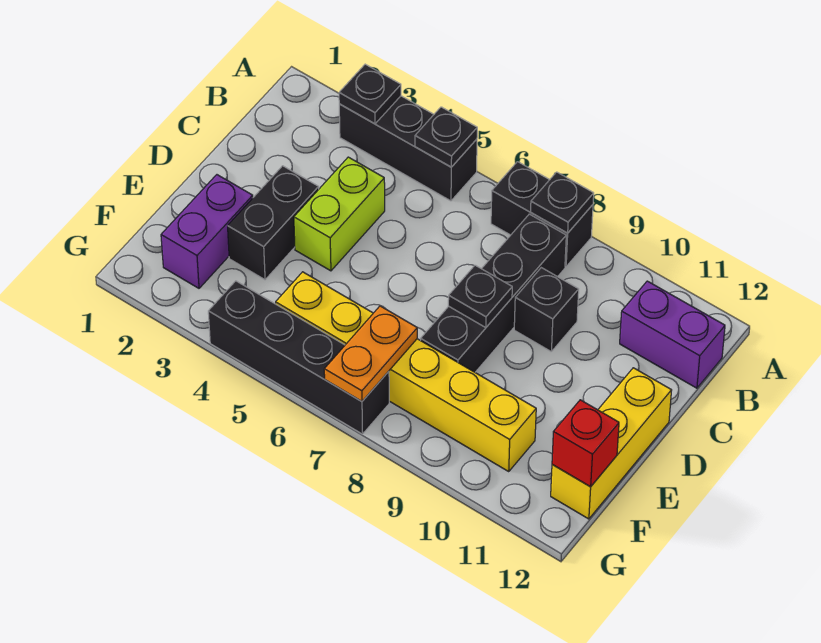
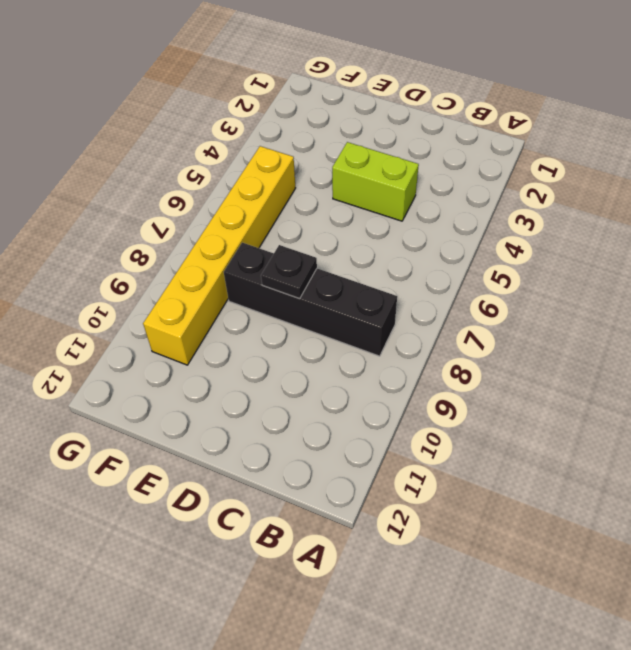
none -> black 1x3 brick [339,96,477,201]
none -> black 1x2 brick [491,162,593,266]
none -> purple 1x2 brick [620,281,725,388]

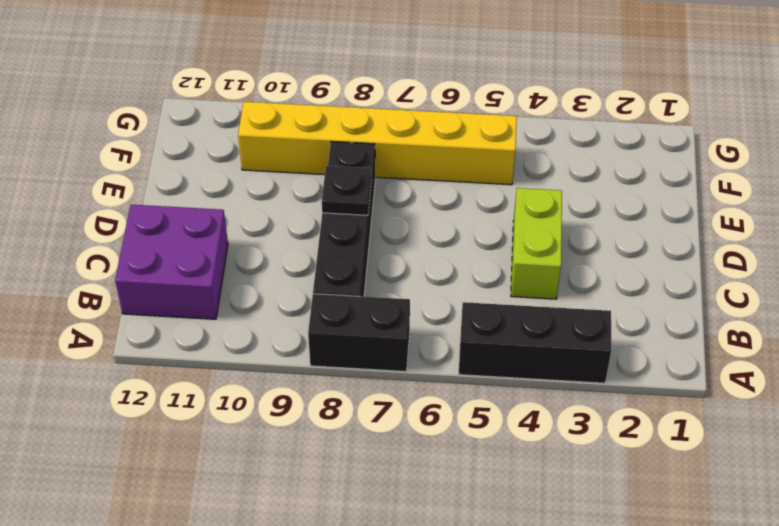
purple 2x2 brick [115,205,228,319] -> purple 1x2 brick [620,281,725,388]
none -> black 1x1 brick [514,268,579,351]
none -> black 1x2 brick [228,166,319,280]
none -> yellow 1x3 brick [551,368,672,519]

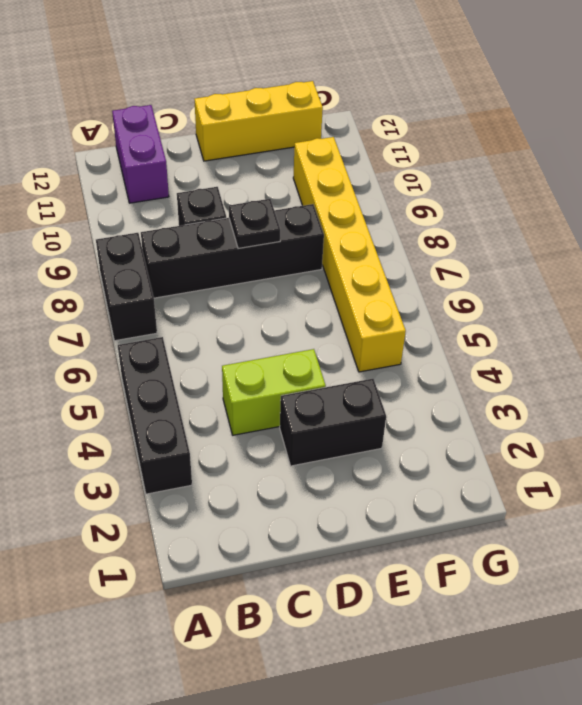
none -> purple 1x2 brick [161,175,253,288]
none -> black 1x4 brick [208,281,389,434]
none -> black 1x1 plate [339,64,401,124]

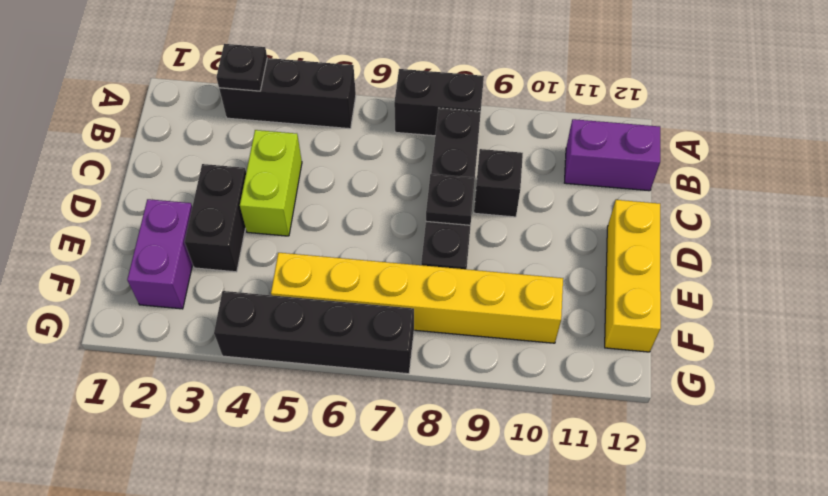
none -> black 1x1 plate [415,107,477,167]
none -> black 1x1 plate [531,172,594,233]
none -> orange 1x2 plate [324,306,417,401]

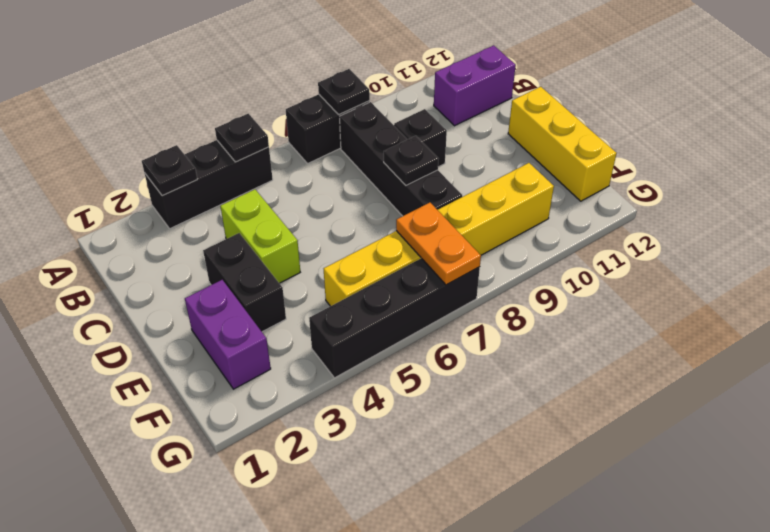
none -> red 1x1 brick [552,400,619,487]

